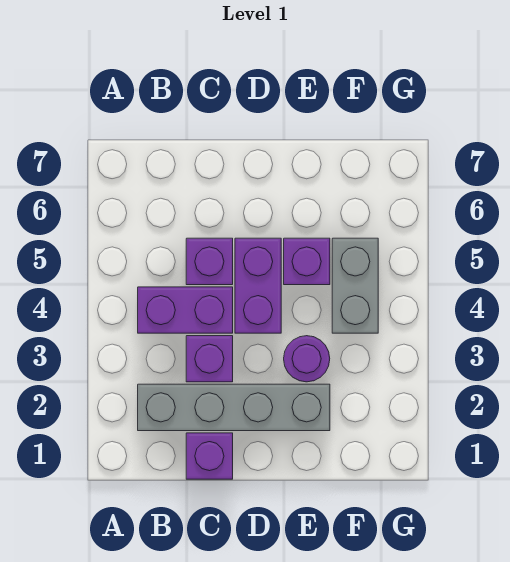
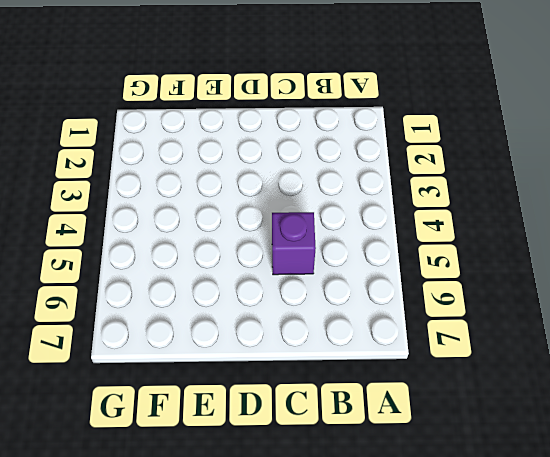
none -> grey 1x4 brick [138,384,330,431]
none -> purple 1x2 brick [138,287,233,333]

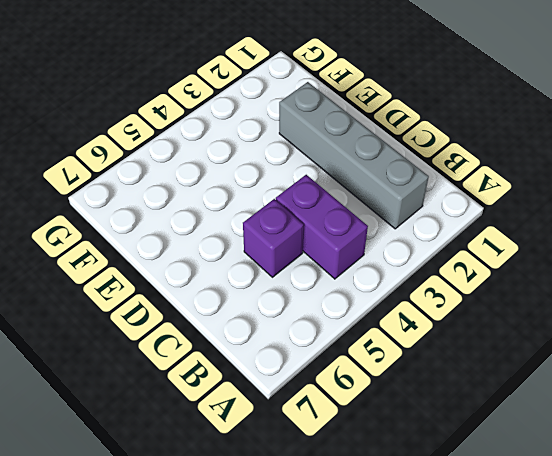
none -> purple 1x1 brick [186,433,233,479]
none -> purple 1x1 brick [186,336,233,382]

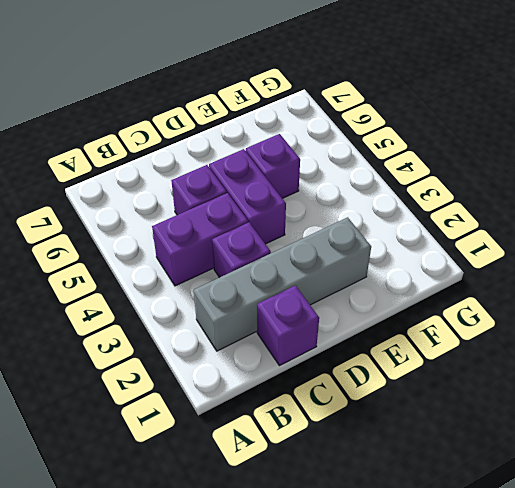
none -> purple 1x1 round brick [284,336,330,382]
none -> grey 1x2 brick [332,238,378,333]

